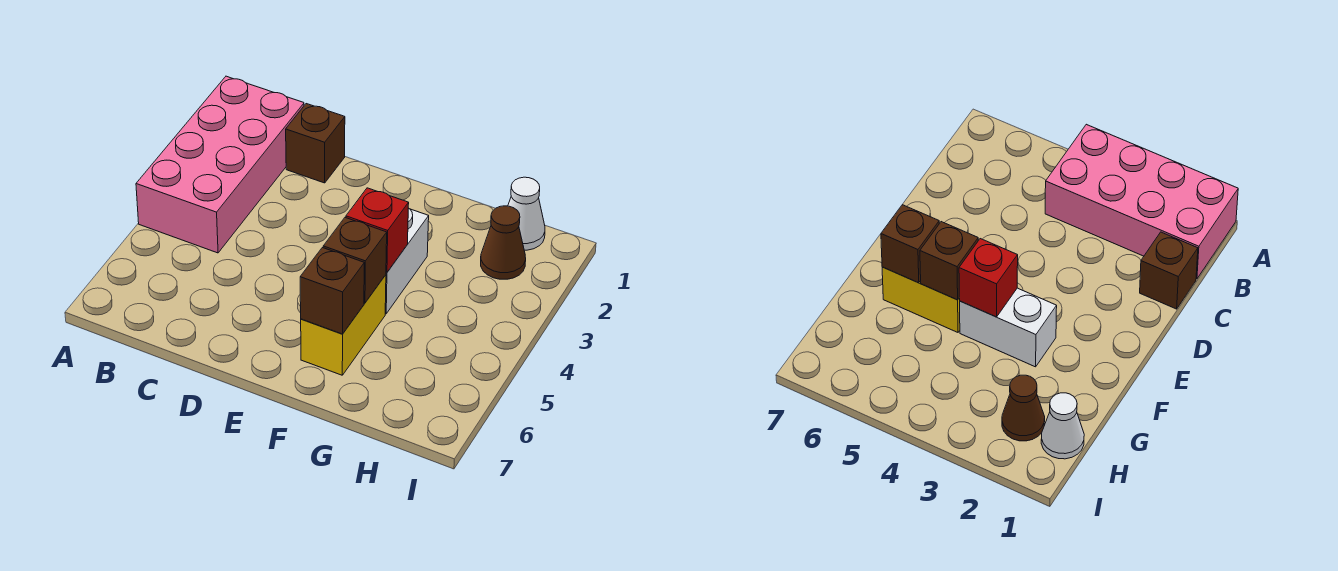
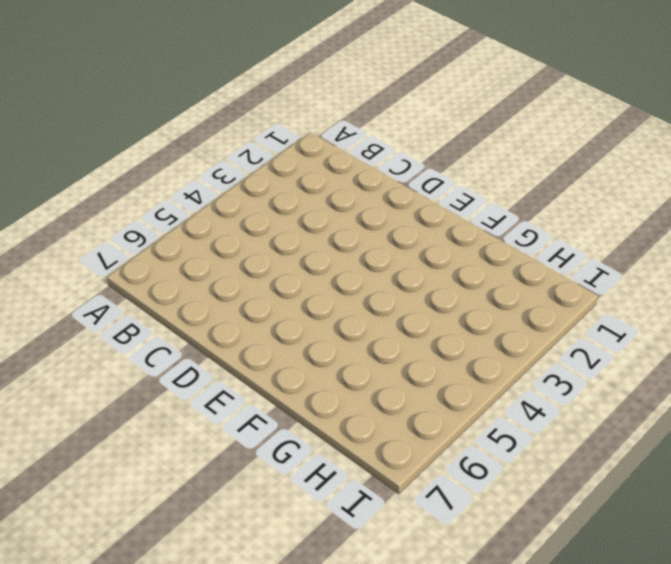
none -> pink 2x4 brick [136,76,304,253]
none -> brown 1x1 brick [286,104,345,183]

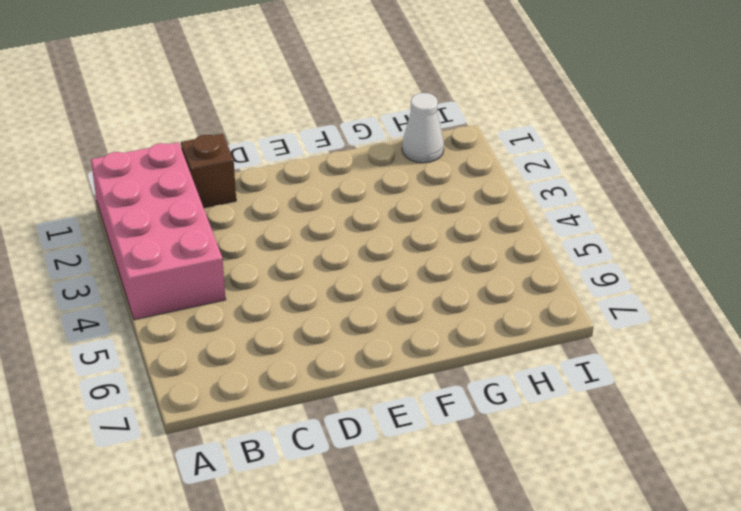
none -> white 1x2 brick [385,208,429,314]
none -> yellow 1x2 brick [301,275,386,375]

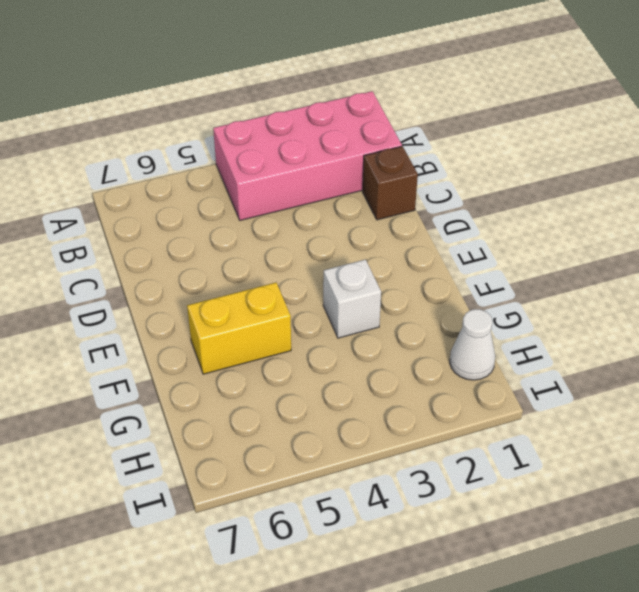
white 1x1 brick [323,260,381,338] -> white 1x2 brick [385,208,429,314]
none -> brown 1x1 cone [481,206,526,279]
none -> red 1x1 brick [346,188,409,272]

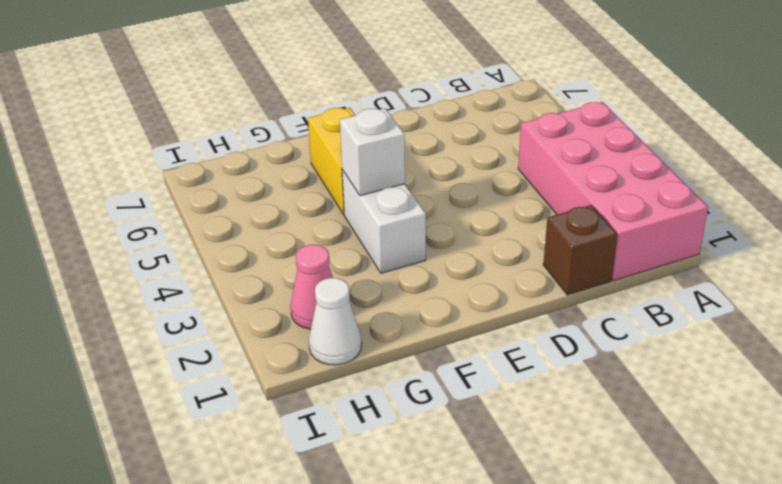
white 1x1 brick [340,108,405,196] -> red 1x1 brick [346,188,409,272]
pink 1x1 cone [290,245,333,329] -> brown 1x1 cone [481,206,526,279]
none -> brown 1x1 brick [323,218,387,303]
none -> brown 1x1 brick [300,248,364,334]

